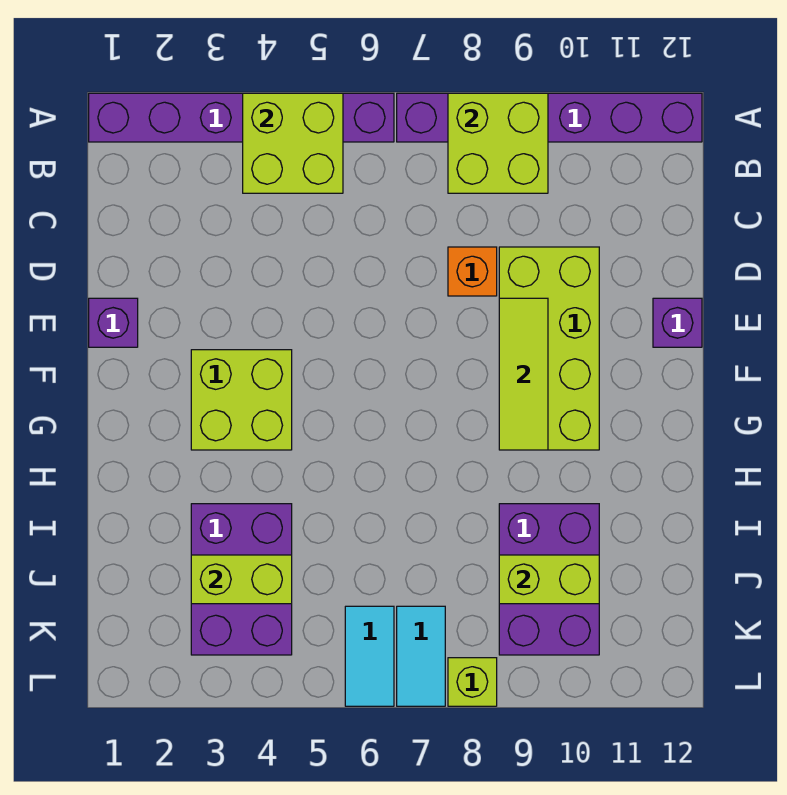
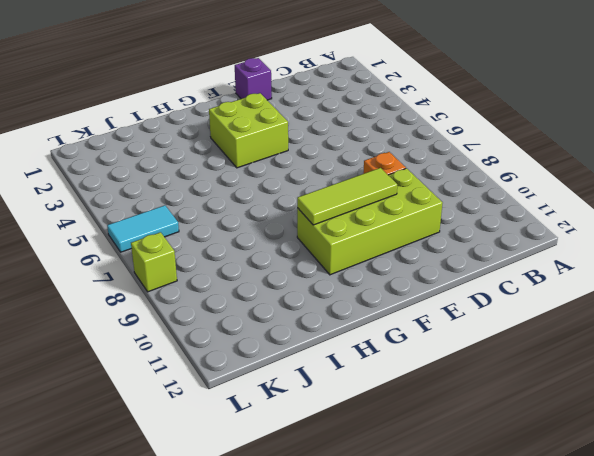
none -> purple 1x6 brick [89,93,394,142]
none -> purple 1x6 brick [397,93,702,142]
none -> purple 1x1 brick [653,298,702,347]

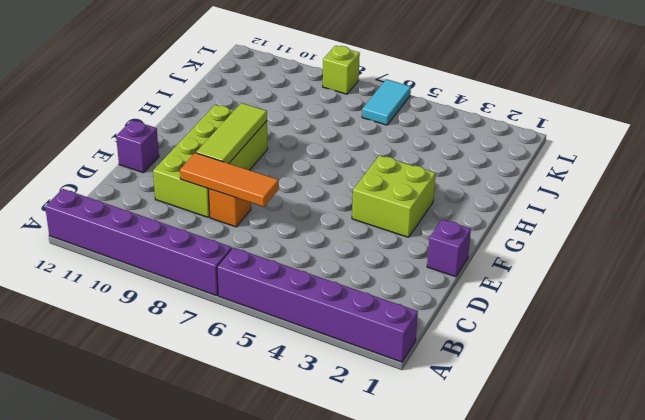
orange 1x3 tile [180,153,279,207] -> none
none -> purple 2x3 brick [191,504,292,655]
none -> purple 2x3 brick [499,504,599,655]
none -> cyan 1x2 tile [397,606,445,706]

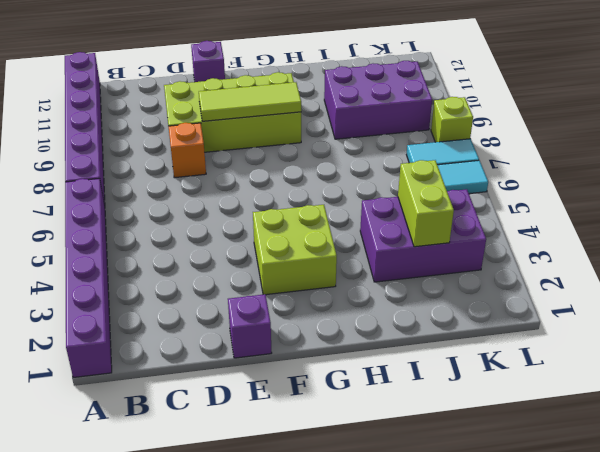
none -> lime 2x2 brick [243,93,343,193]
none -> lime 2x2 brick [448,93,548,193]
none -> lime 1x2 brick [499,555,599,604]

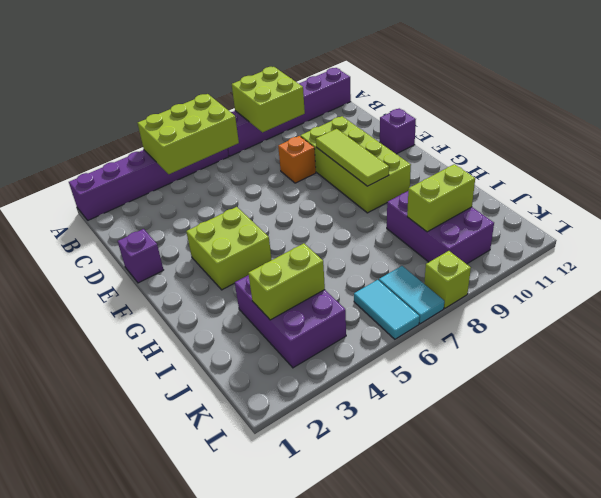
lime 2x3 brick [138,94,239,174] -> lime 2x2 brick [243,93,343,193]

